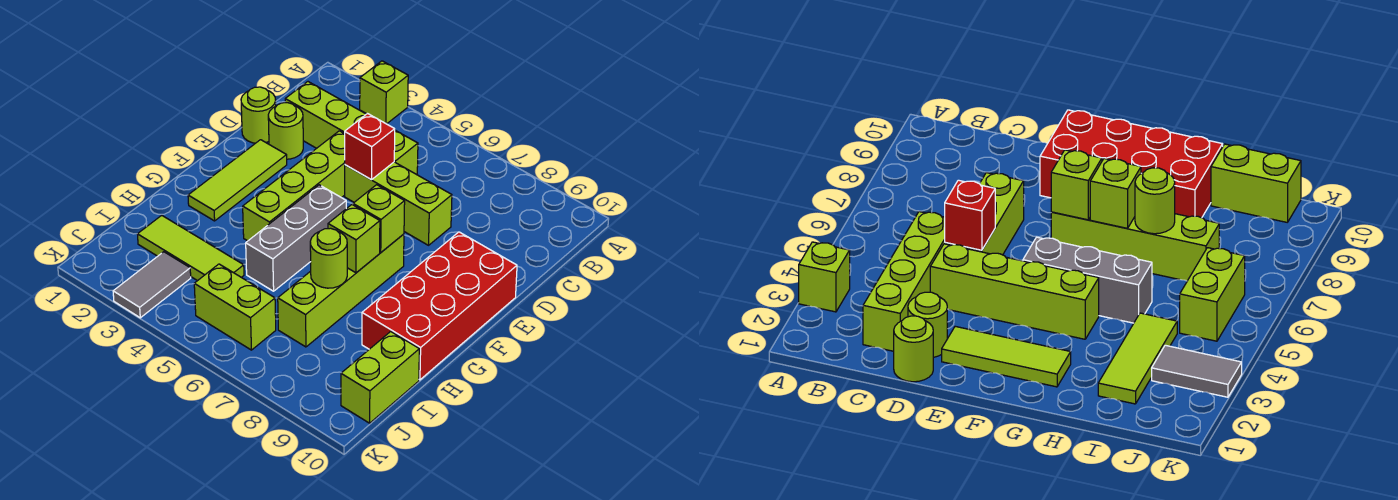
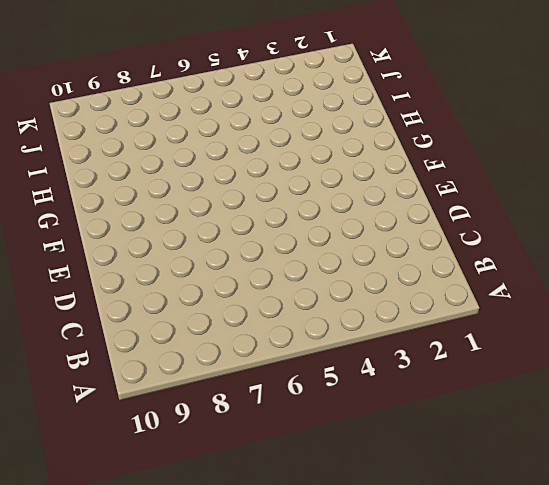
none -> lime 1x1 brick [360,61,408,124]
none -> lime 1x4 brick [285,82,418,175]
none -> lime 1x1 round brick [241,87,276,143]

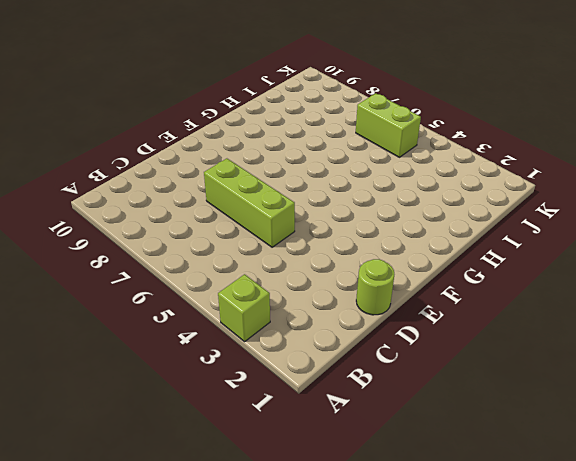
none -> lime 1x4 brick [285,82,418,175]
none -> lime 1x1 round brick [268,103,303,159]
none -> lime 1x4 brick [243,131,345,241]

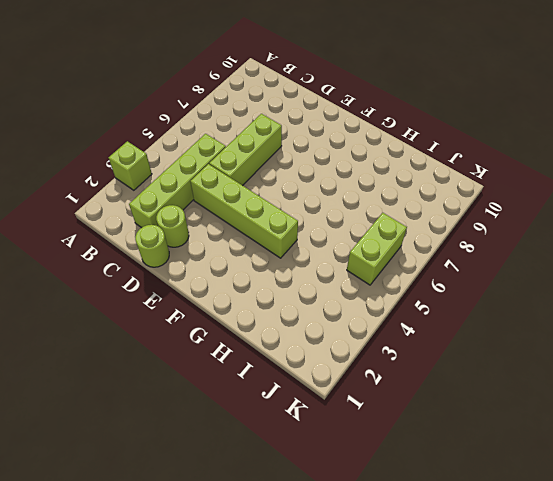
none -> lime 1x3 tile [188,140,287,221]
none -> red 2x4 brick [362,232,517,380]
none -> grey 1x3 brick [246,185,346,291]

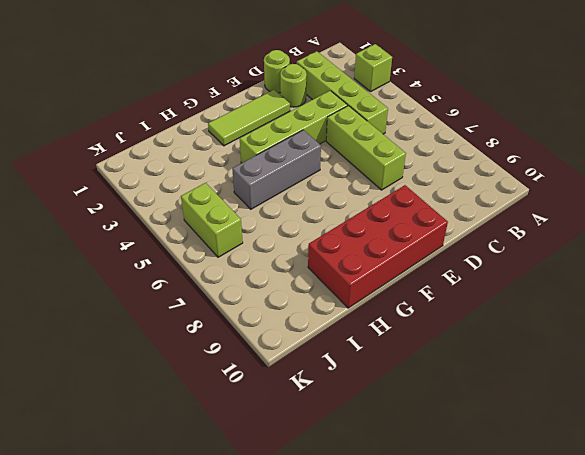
none -> lime 1x4 brick [278,234,404,347]
none -> lime 1x3 tile [137,215,244,281]
none -> lime 1x2 brick [341,332,419,423]

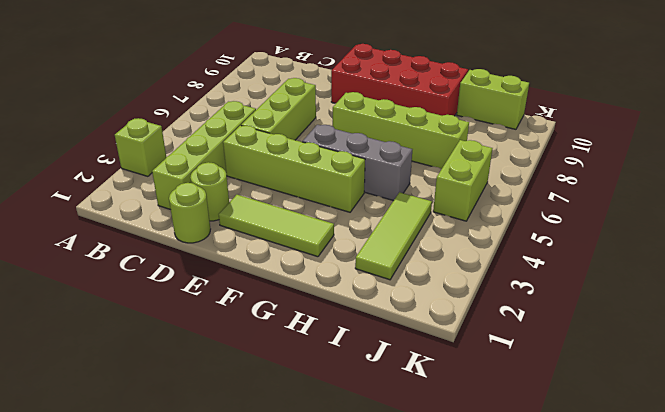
none -> grey 1x2 tile [113,252,191,318]
none -> red 1x1 brick [345,114,395,180]
none -> lime 1x1 brick [353,185,405,252]

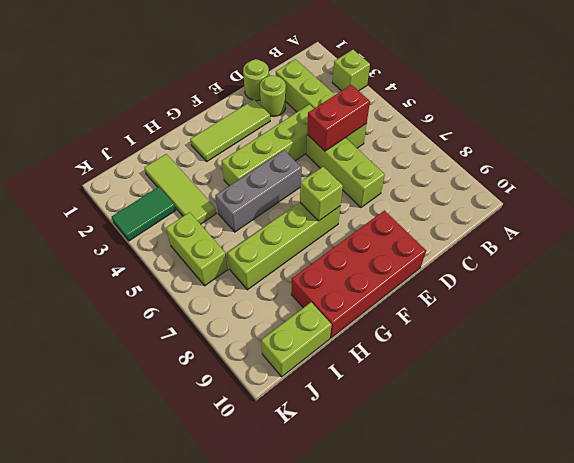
red 1x2 brick [307,85,370,151] -> red 1x1 brick [345,114,395,180]
green 1x2 tile [112,187,176,241] -> grey 1x2 tile [113,252,191,318]
none -> lime 1x1 brick [328,205,380,273]
none -> lime 1x1 round brick [310,228,347,288]

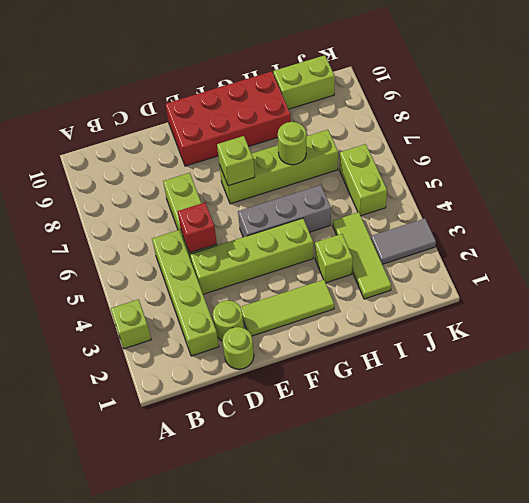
lime 1x1 brick [315,234,353,283] -> lime 1x1 brick moved to [328,205,380,273]

